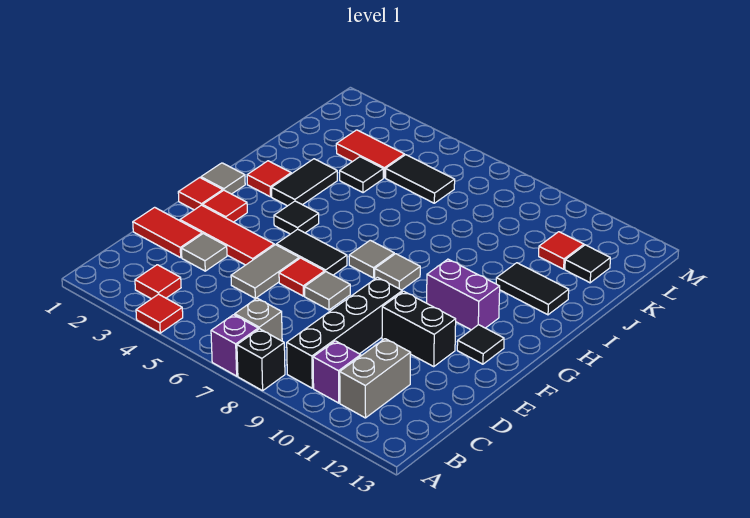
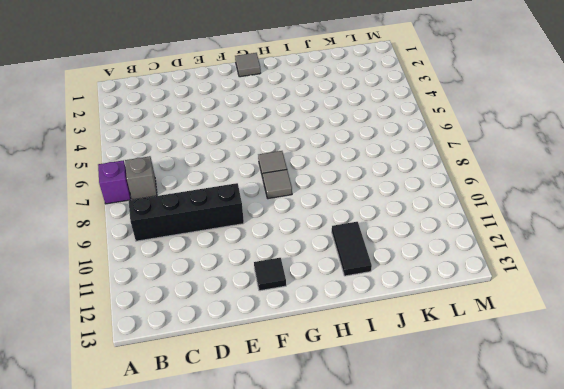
none -> red 1x1 tile [136,294,183,333]
none -> black 1x1 brick [237,329,285,391]
none -> red 1x1 tile [135,265,181,299]
none -> purple 1x1 brick [313,341,361,403]

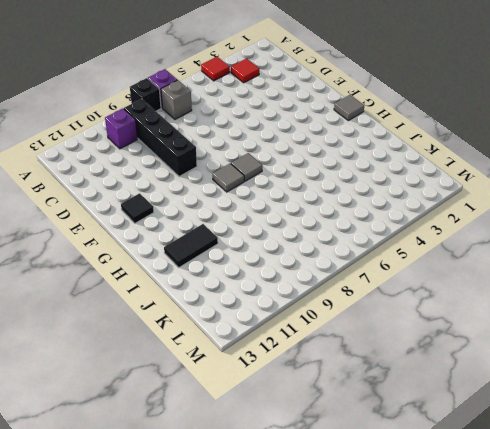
none -> grey 1x2 brick [340,339,411,418]
none -> red 1x2 tile [133,207,202,258]
none -> grey 1x1 tile [181,234,227,271]
none -> grey 1x2 tile [231,245,299,298]

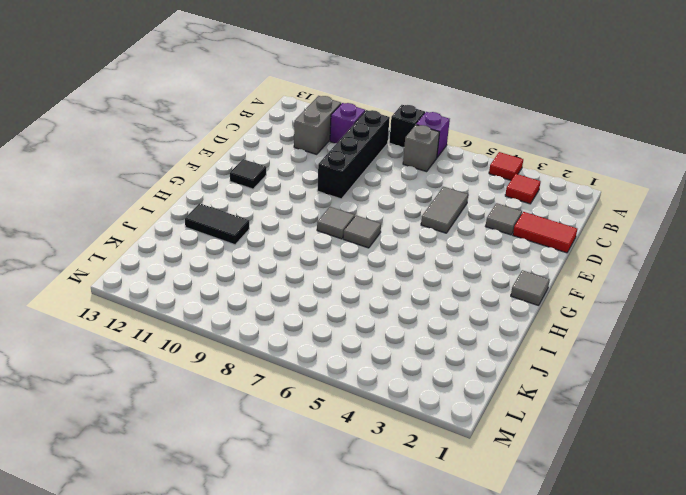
none -> red 1x3 tile [180,205,274,265]
none -> red 1x1 tile [279,258,325,296]
none -> grey 1x1 tile [304,272,350,310]
none -> black 1x2 brick [382,291,456,367]

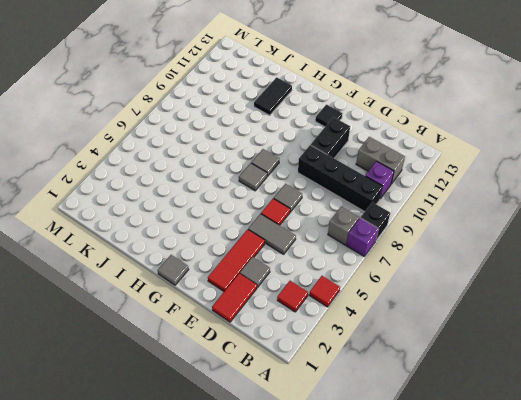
none -> red 1x1 tile [178,178,223,210]
none -> red 1x1 tile [203,190,247,222]
none -> black 1x2 tile [277,229,347,275]
none -> black 1x1 tile [274,201,319,234]

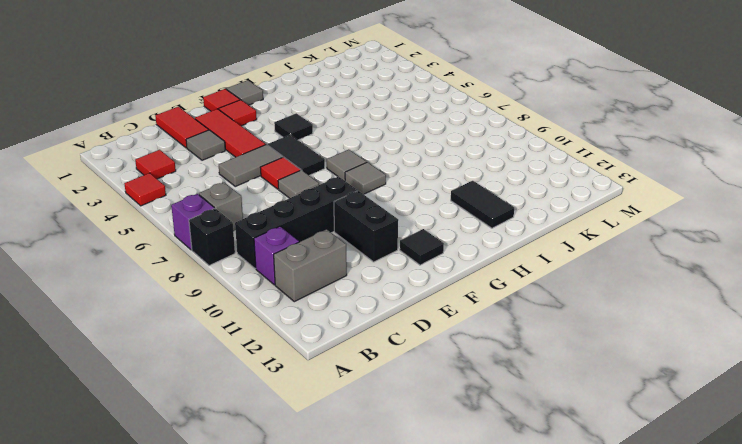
none -> purple 1x2 brick [427,259,500,330]
none -> red 1x1 tile [247,161,291,197]
none -> black 1x2 tile [272,159,337,206]
none -> black 1x1 tile [340,157,383,193]

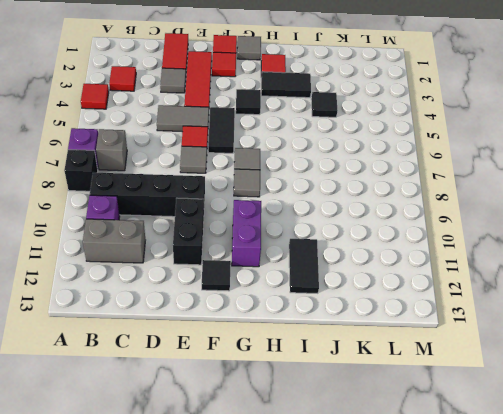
none -> red 1x2 tile [336,130,405,178]
none -> black 1x2 tile [386,155,455,203]
none -> red 1x1 tile [539,232,584,269]
none -> black 1x1 tile [565,245,610,283]

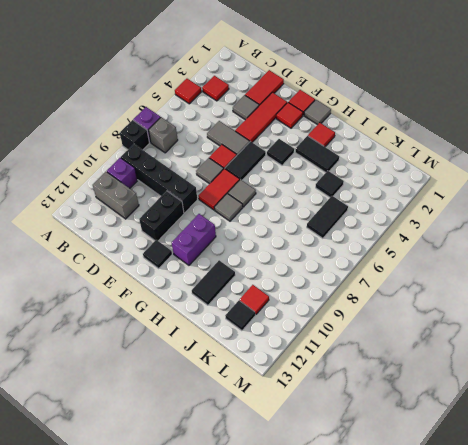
red 1x2 tile [198,168,240,210] -> red 1x2 tile moved to [336,130,405,178]

